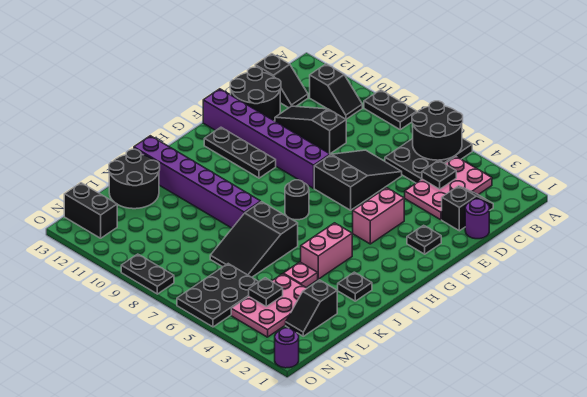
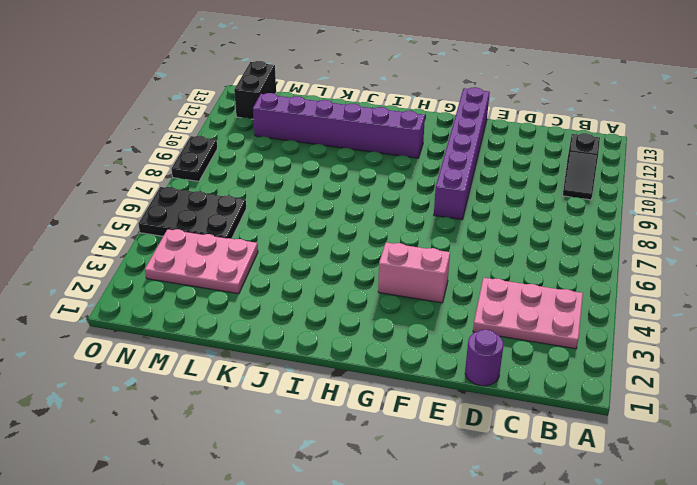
purple 1x6 brick [253,93,425,158] -> purple 1x6 brick turned to [134,136,261,228]
none -> black 2x3 plate [385,138,472,183]
none -> black 1x2 plate [364,90,417,130]
none -> black 1x2 slope [442,186,493,231]
none -> black 1x2 slope [255,54,308,108]

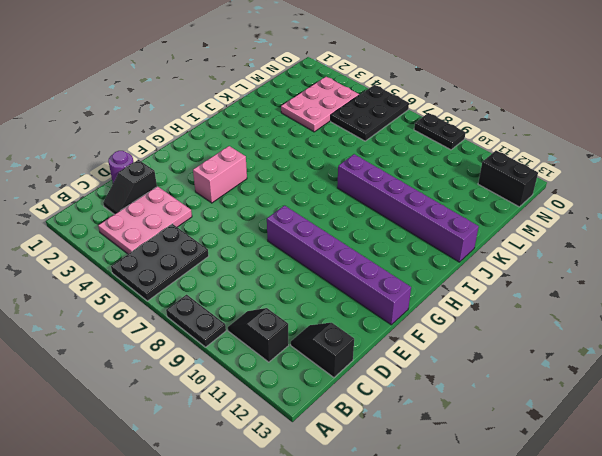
none -> black 2x3 slope [314,150,402,210]
none -> black 1x3 slope [275,106,346,154]
none -> black 2x2 round brick [230,67,281,121]
none -> black 1x1 plate [407,225,441,254]

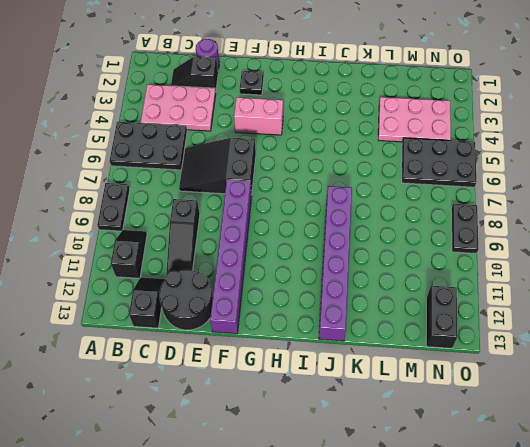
none -> black 1x3 plate [204,127,276,178]
none -> black 1x1 round brick [285,180,309,220]
none -> pink 1x2 brick [301,223,352,279]
none -> black 1x1 plate [338,272,372,301]

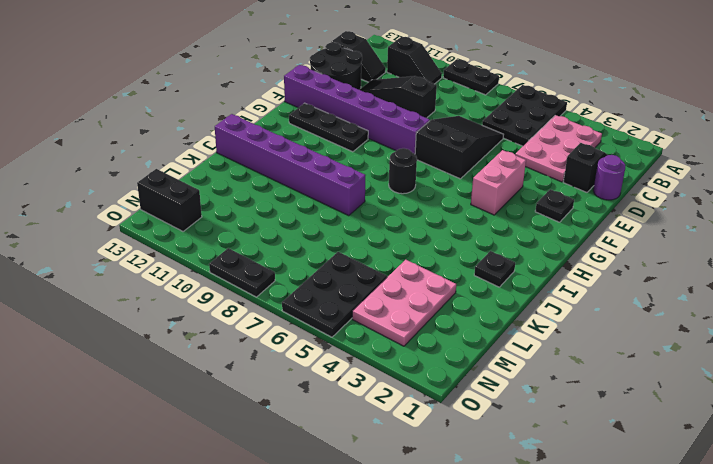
none -> pink 1x2 brick [301,223,352,279]
none -> black 2x3 slope [210,202,298,277]
none -> pink 1x1 plate [283,262,318,288]
none -> black 2x2 round brick [109,149,160,209]

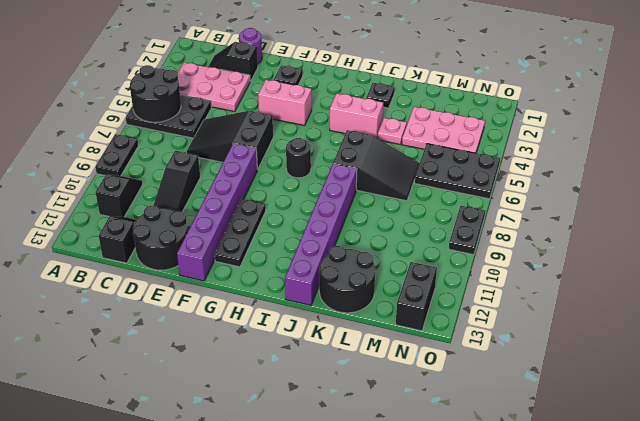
none -> black 1x2 slope [286,280,337,336]
none -> purple 1x1 round brick [275,328,299,368]
none -> black 1x1 plate [422,160,456,189]
none -> black 1x1 plate [249,278,283,306]

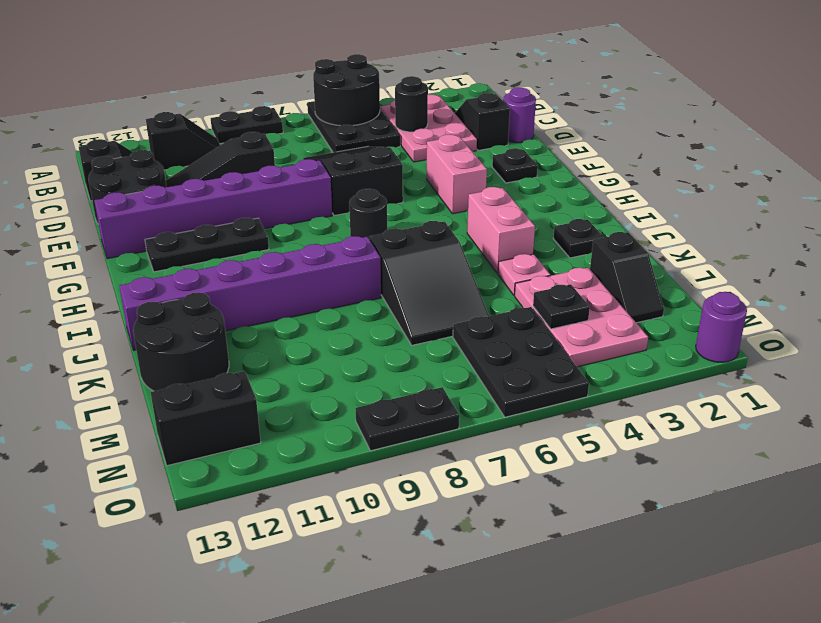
black 1x1 round brick [395,76,428,132] -> black 1x1 plate [422,160,456,189]

